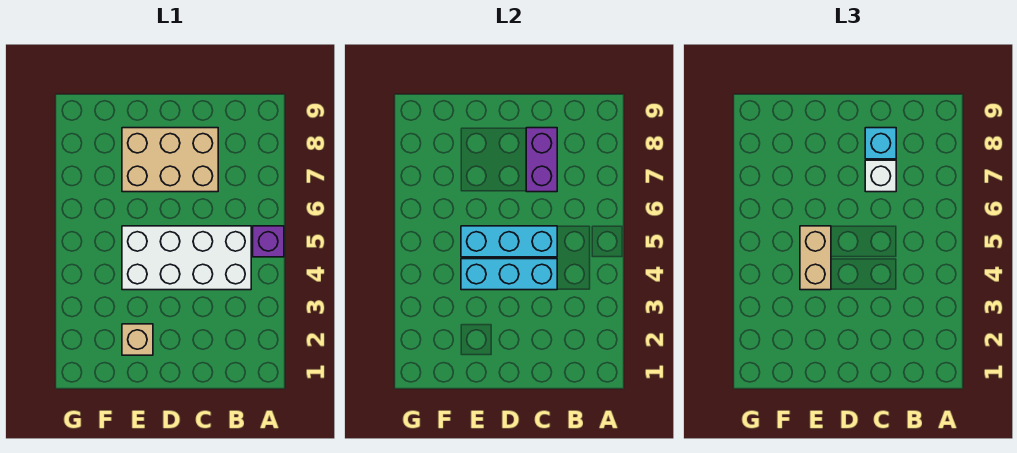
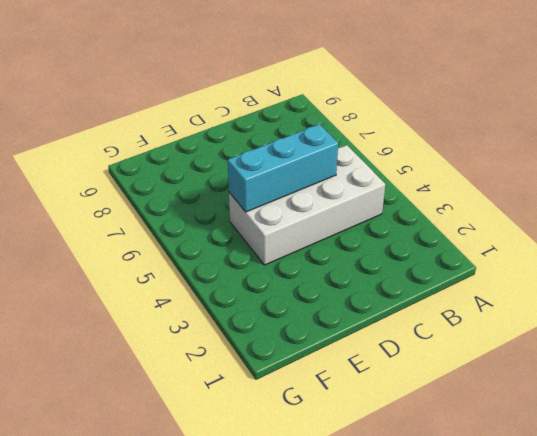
none -> purple 1x1 brick [253,226,284,257]
none -> tan 2x3 brick [122,128,218,192]

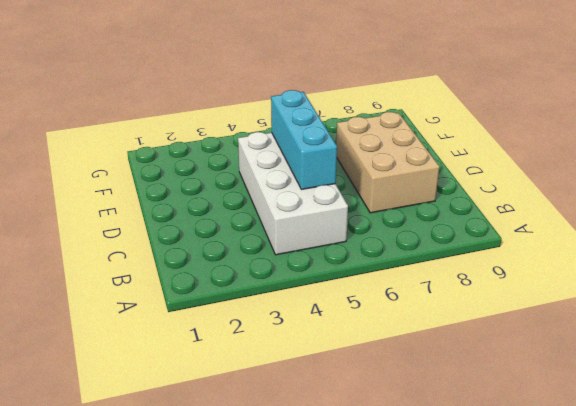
none -> purple 1x1 brick [253,226,284,257]
none -> tan 1x1 brick [122,324,153,355]

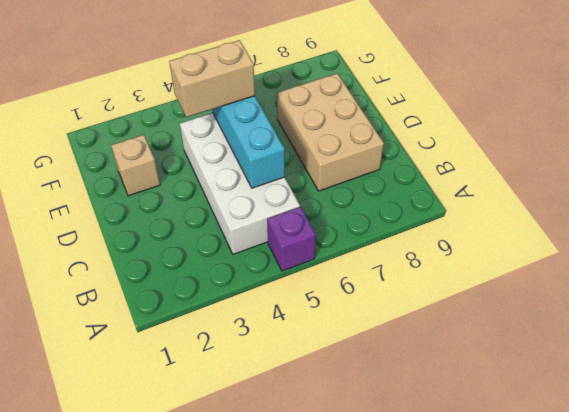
none -> cyan 1x3 brick [461,259,557,290]
none -> purple 1x2 brick [526,128,557,192]

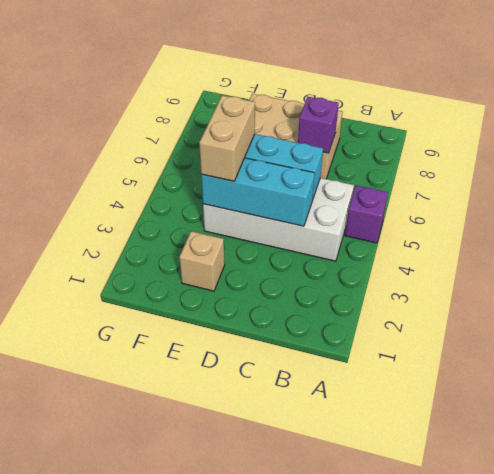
purple 1x1 brick [298,97,339,153] -> purple 1x2 brick [526,128,557,192]
none -> white 1x1 brick [865,160,896,192]
none -> cyan 1x1 brick [865,128,896,159]

